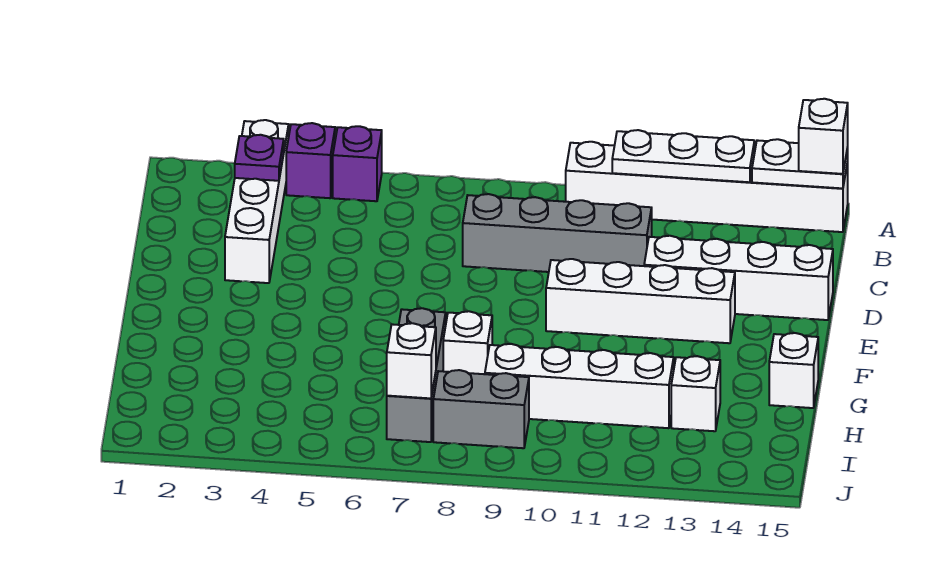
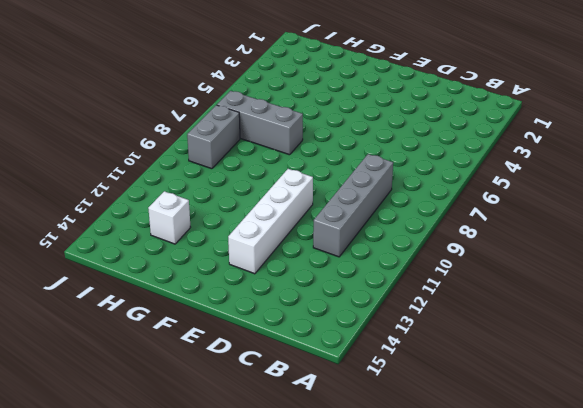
none -> white 1x4 brick [225,120,289,283]
none -> purple 1x1 brick [286,123,335,198]
none -> purple 1x1 brick [333,126,382,201]

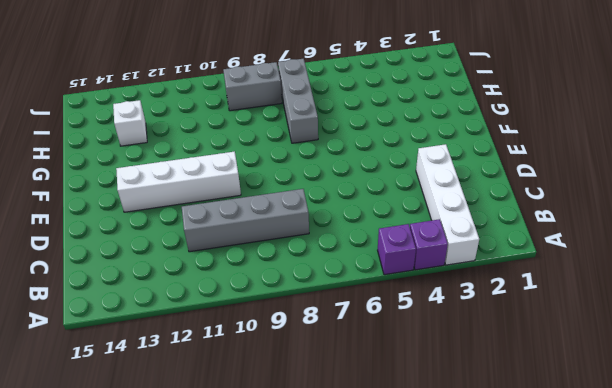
none -> white 1x6 brick [566,142,848,232]
none -> white 1x4 brick [644,236,833,320]
none -> white 1x1 brick [443,311,492,374]

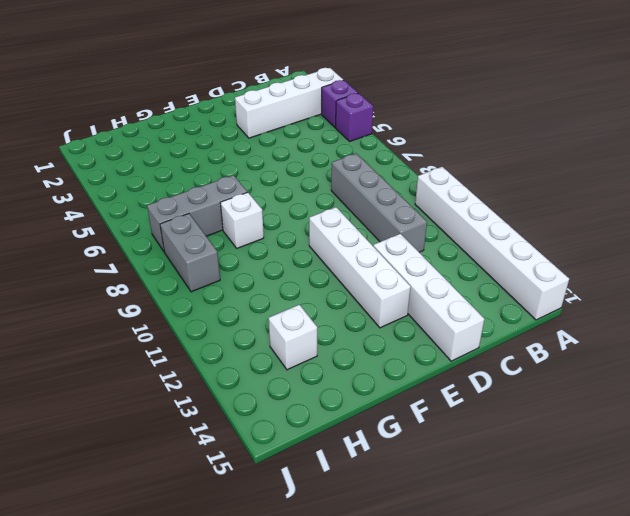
none -> white 1x1 brick [769,333,818,408]
none -> white 1x4 brick [485,344,674,428]
none -> white 1x3 plate [612,130,754,182]

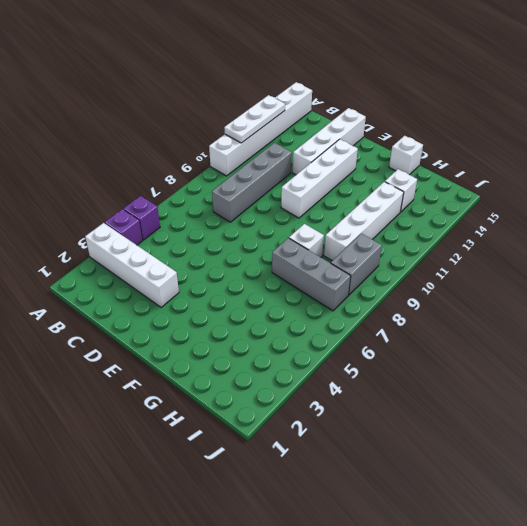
none -> white 1x2 plate [752,139,848,188]
none -> purple 1x1 plate [235,135,284,181]
none -> white 1x1 brick [387,323,436,398]

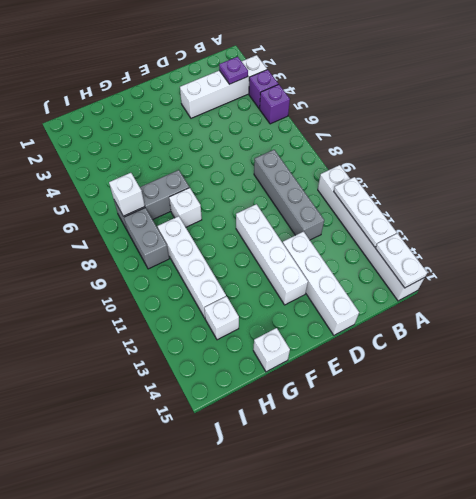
none -> white 1x1 brick [799,99,848,174]

